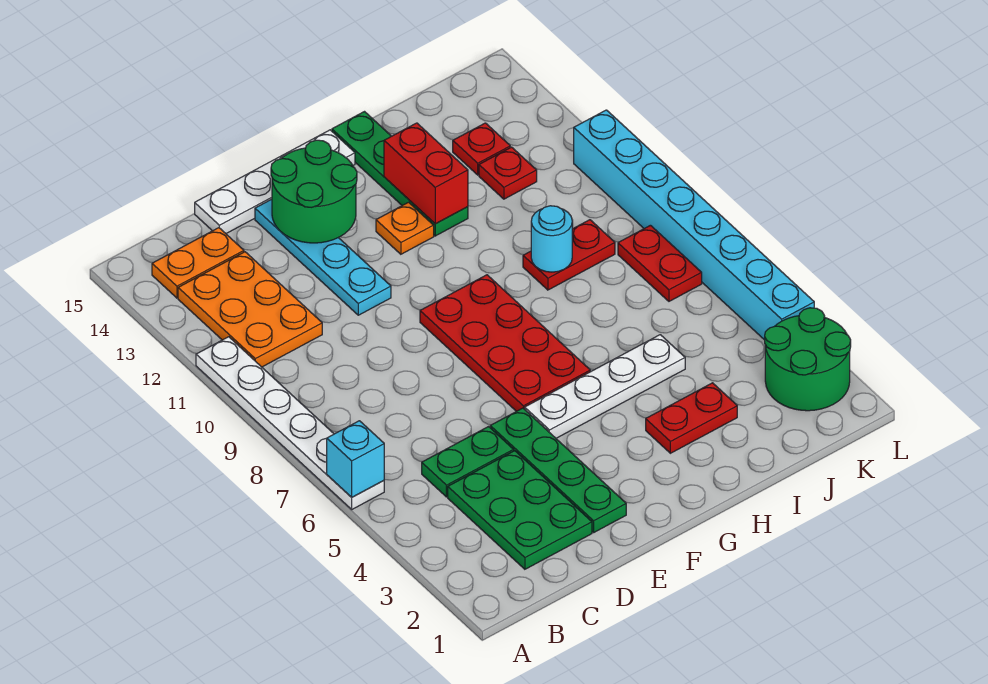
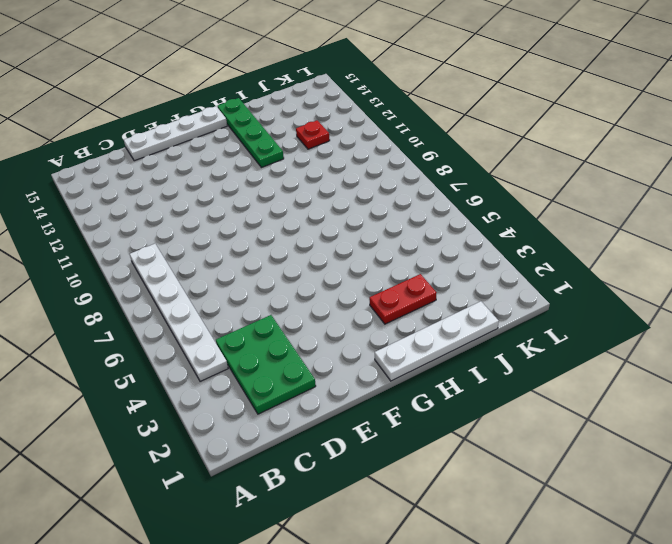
white 1x6 plate [130,244,228,381] -> white 1x6 plate moved to [196,337,384,509]
white 1x4 plate [375,301,499,381] -> white 1x4 plate moved to [525,335,685,438]
none -> orange 2x3 plate [178,252,322,367]
none -> orange 1x2 plate [152,228,244,298]
none -> green 1x2 plate [422,427,514,497]

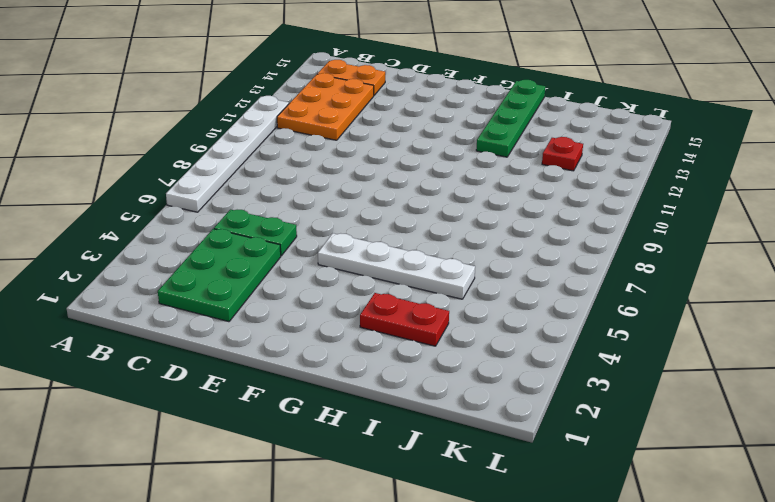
none -> white 1x4 plate [195,130,355,234]
none -> green 1x4 plate [490,408,626,532]
none -> cyan 1x4 plate [255,199,391,315]

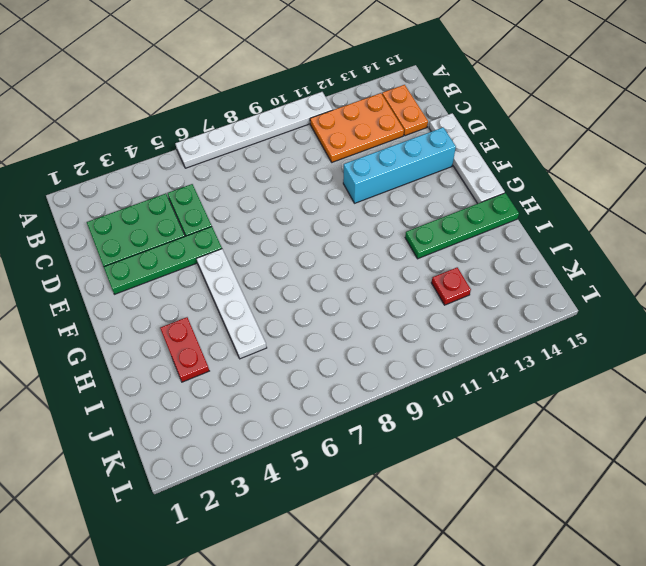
cyan 1x4 brick [343,128,456,203] -> cyan 1x4 plate [255,199,391,315]
none -> red 2x4 plate [420,275,590,411]
none -> orange 1x1 plate [376,202,434,254]
none -> red 1x2 plate [523,220,615,290]

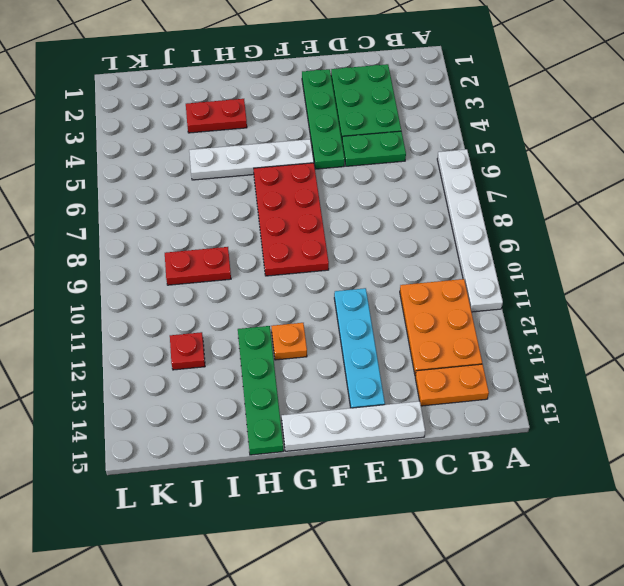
none -> red 1x1 plate [453,123,510,175]
none -> green 2x2 round brick [765,308,851,411]
none -> red 1x2 plate [618,225,702,301]

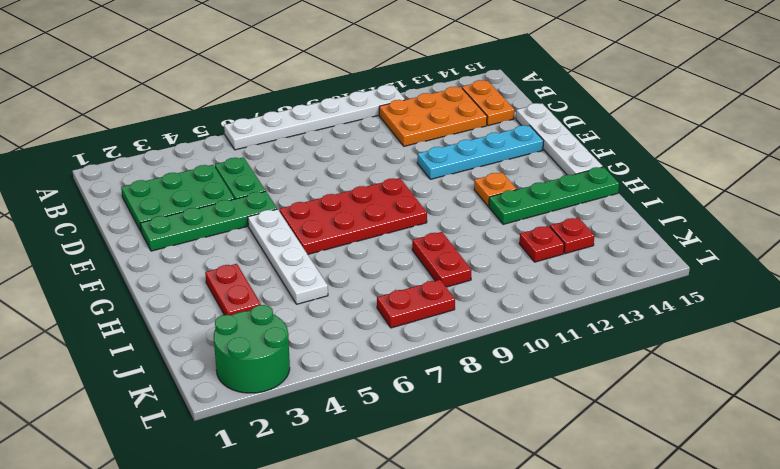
none -> cyan 1x8 brick [574,110,814,340]
none -> cyan 1x1 brick [327,421,384,497]
none -> green 2x2 round brick [271,140,357,243]

